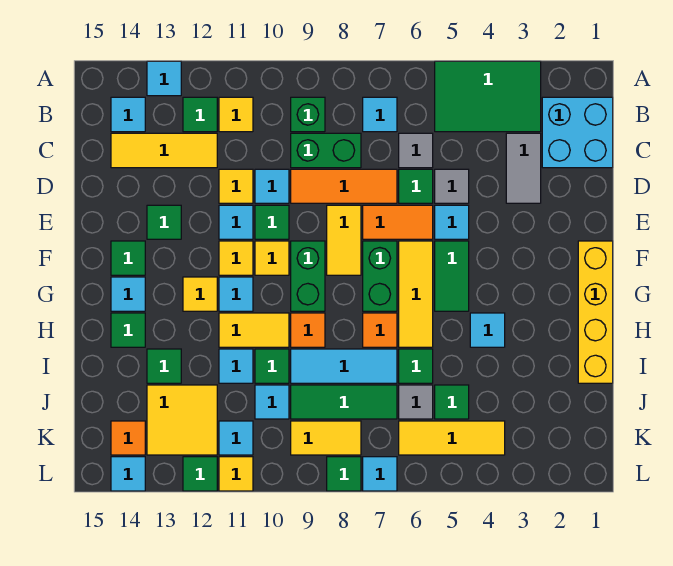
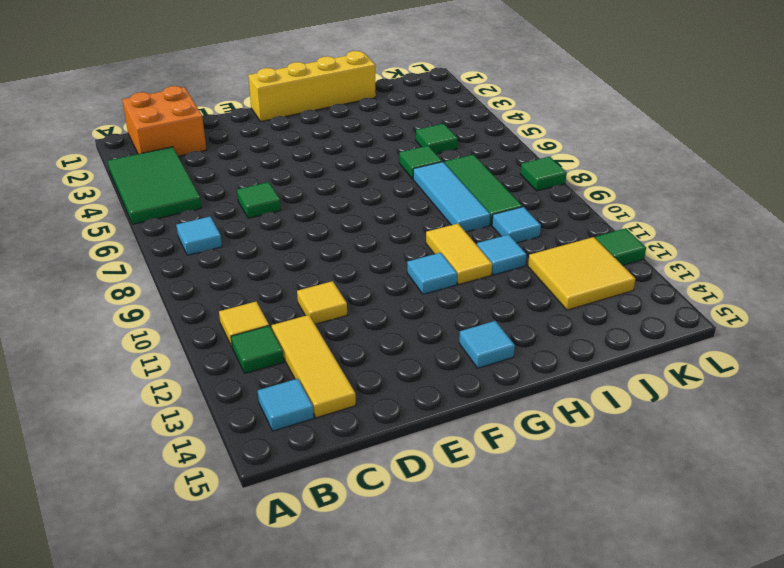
orange 2x2 brick [122,86,206,156] -> cyan 2x2 brick [542,97,613,168]
none -> cyan 1x1 tile [147,61,181,96]
none -> green 1x1 brick [291,97,325,132]
none -> grey 1x2 tile [506,133,541,203]
none -> grey 1x1 tile [399,133,433,168]

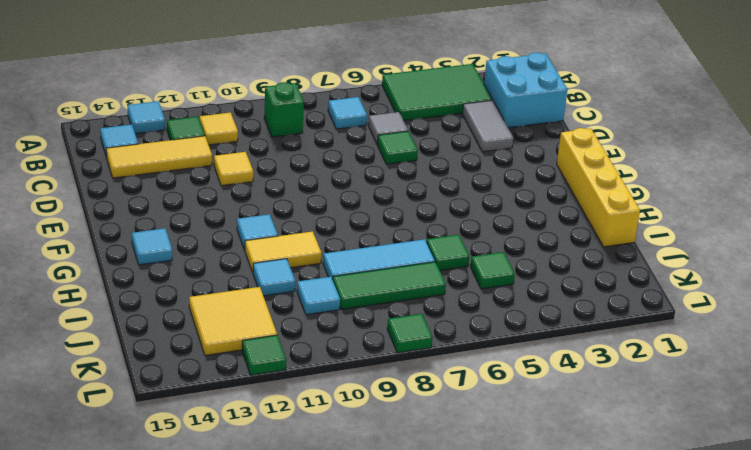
none -> green 1x2 brick [291,133,361,168]
none -> grey 1x1 tile [435,169,469,203]
none -> orange 1x3 tile [291,169,397,203]
none -> cyan 1x1 tile [255,169,289,203]

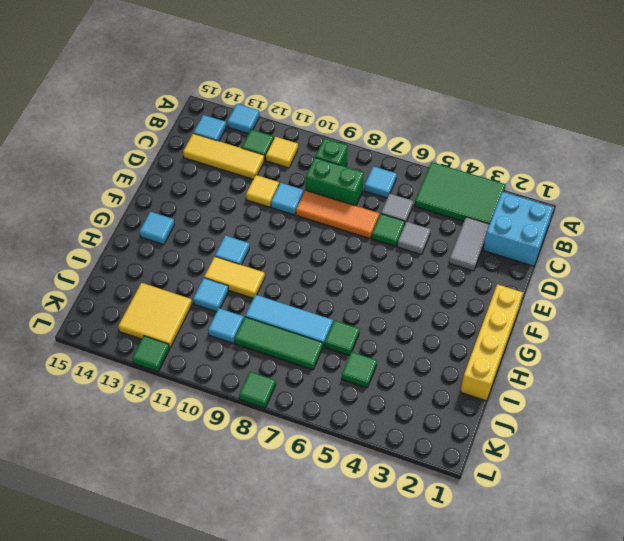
none -> cyan 1x1 tile [435,205,469,239]
none -> orange 1x2 tile [363,205,433,239]
none -> yellow 1x2 tile [327,205,361,275]
none -> green 1x1 tile [255,205,289,239]

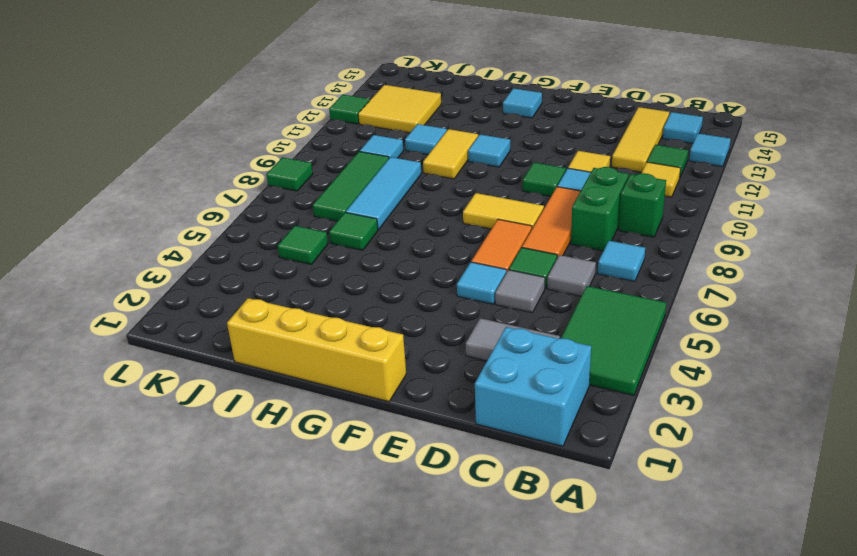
none -> cyan 1x1 tile [219,205,253,239]
none -> green 1x1 tile [147,205,181,239]
none -> green 1x2 tile [435,241,469,311]
none -> yellow 1x3 tile [399,241,433,347]

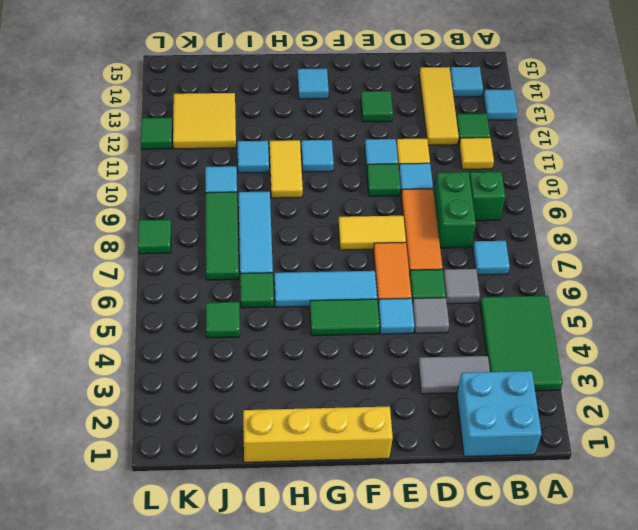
cyan 1x3 tile [274,271,377,307] -> yellow 1x3 tile [399,241,433,347]
none -> green 1x2 brick [363,241,397,311]
none -> green 1x2 brick [291,241,325,311]
none -> yellow 1x1 tile [255,241,289,275]
none -> yellow 1x1 tile [219,241,253,275]

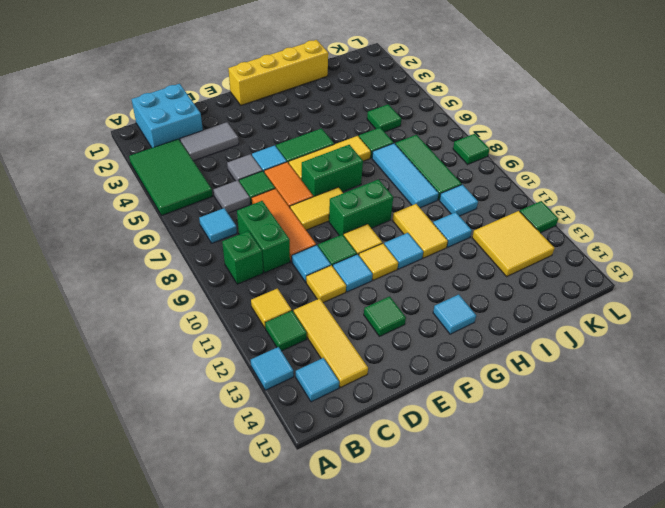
none -> green 1x1 tile [111,241,145,275]
none -> yellow 1x1 tile [183,277,217,311]
none -> cyan 1x1 tile [470,313,505,347]
none -> orange 1x1 tile [363,313,397,347]

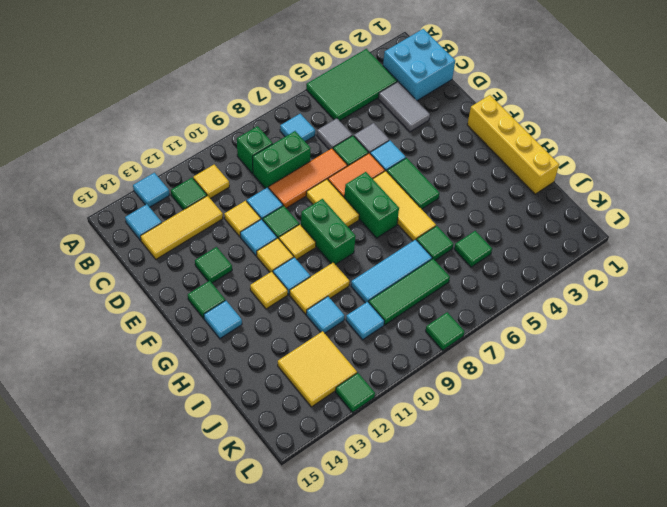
none -> cyan 1x1 tile [470,313,505,347]
none -> orange 1x1 tile [363,313,397,347]
none -> orange 1x1 tile [291,313,325,347]
none -> green 1x1 tile [111,313,145,347]

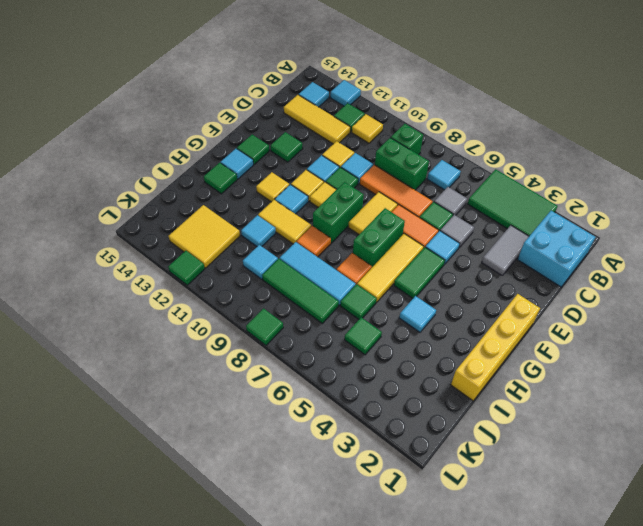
none -> green 1x1 tile [255,349,289,383]
none -> green 1x1 tile [147,349,181,383]
none -> grey 1x1 tile [399,385,433,419]
none -> yellow 1x3 tile [399,421,505,455]

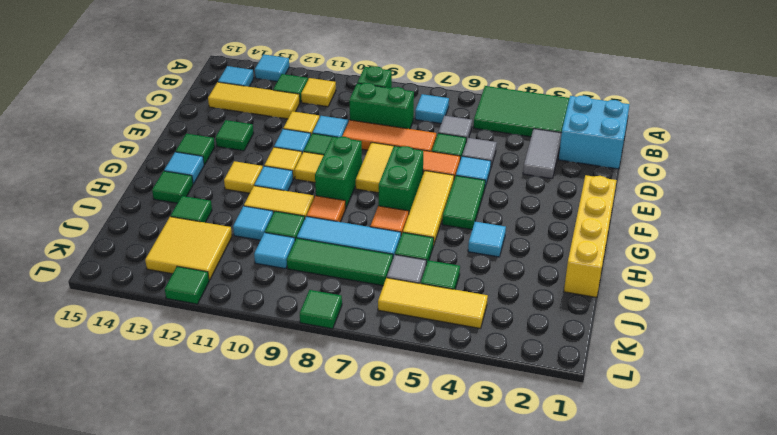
none -> yellow 1x2 tile [291,421,361,455]
none -> cyan 1x1 tile [219,421,253,455]
none -> orange 1x1 tile [111,421,145,455]
none -> cyan 1x1 tile [363,457,397,491]

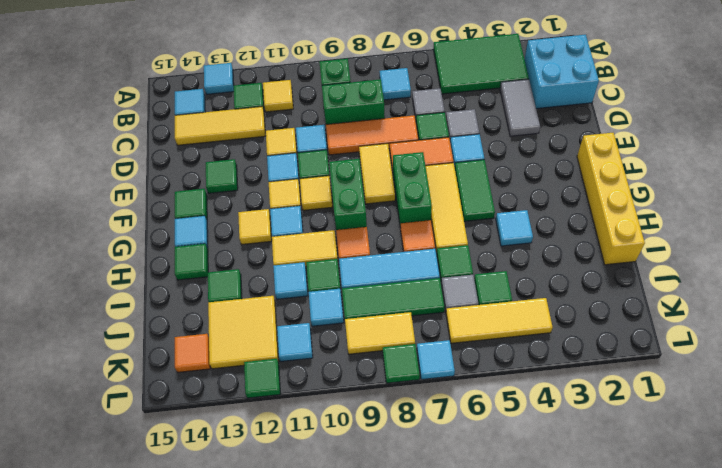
none -> yellow 1x1 tile [219,457,253,491]
none -> cyan 1x1 tile [111,457,145,491]

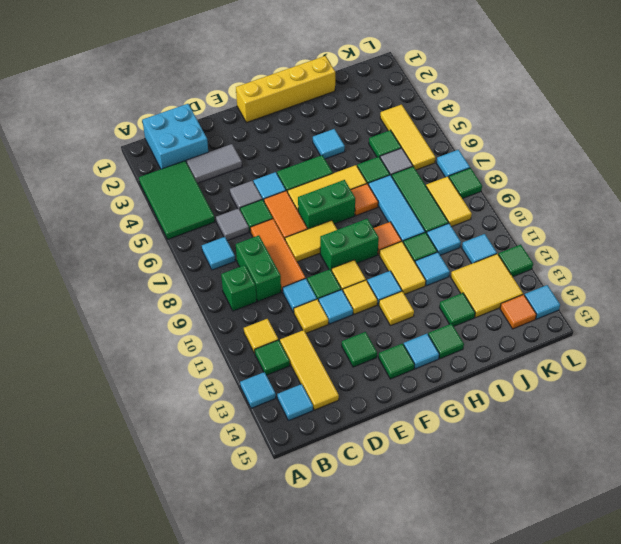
none -> yellow 1x1 tile [219,457,253,491]

